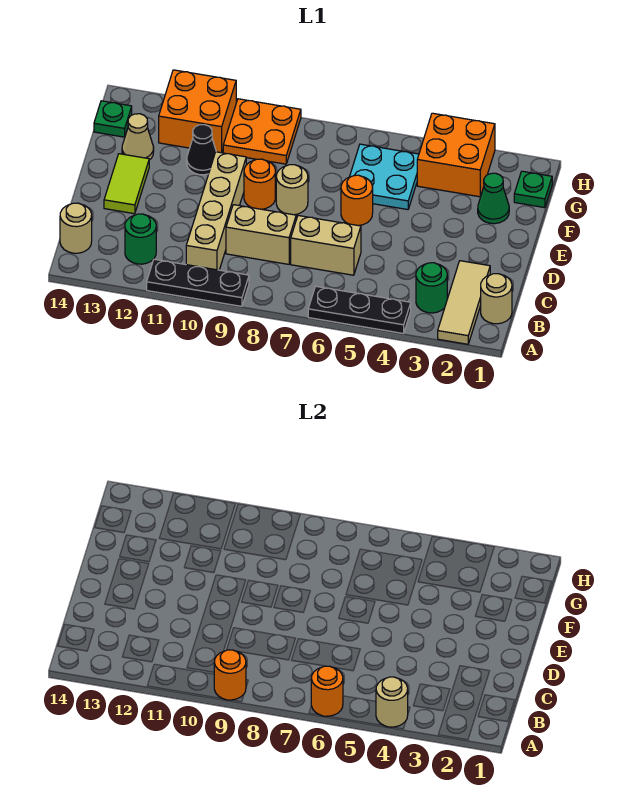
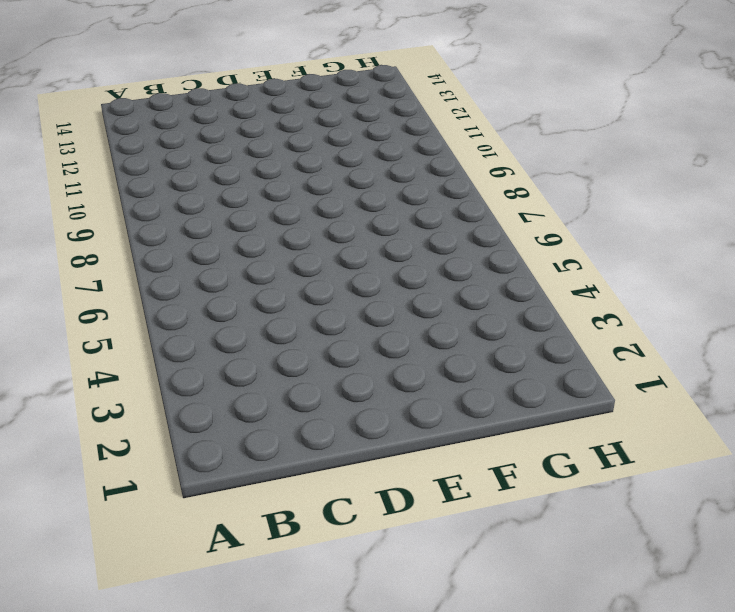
none -> tan 1x3 tile [438,261,490,344]
none -> black 1x3 plate [308,286,411,334]
none -> black 1x3 plate [147,259,249,306]

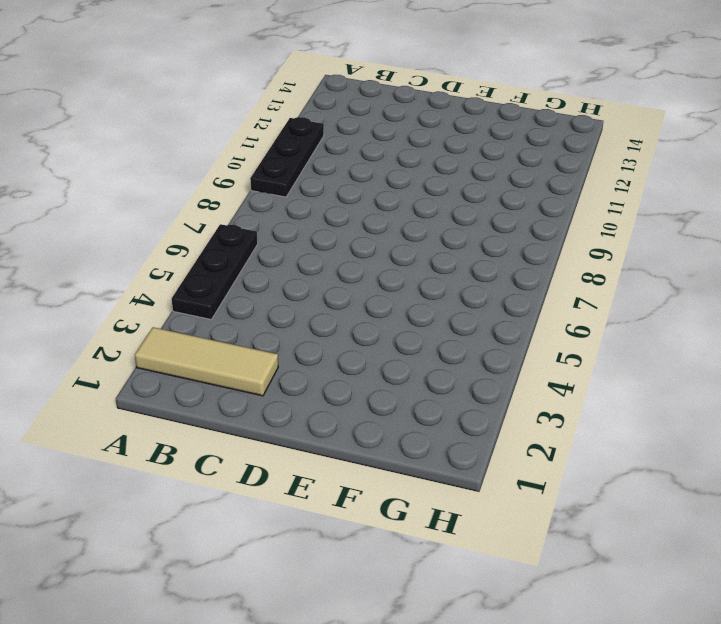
none -> tan 1x1 round brick [481,274,512,324]
none -> green 1x1 round brick [416,263,447,313]
none -> tan 1x4 brick [186,152,246,270]

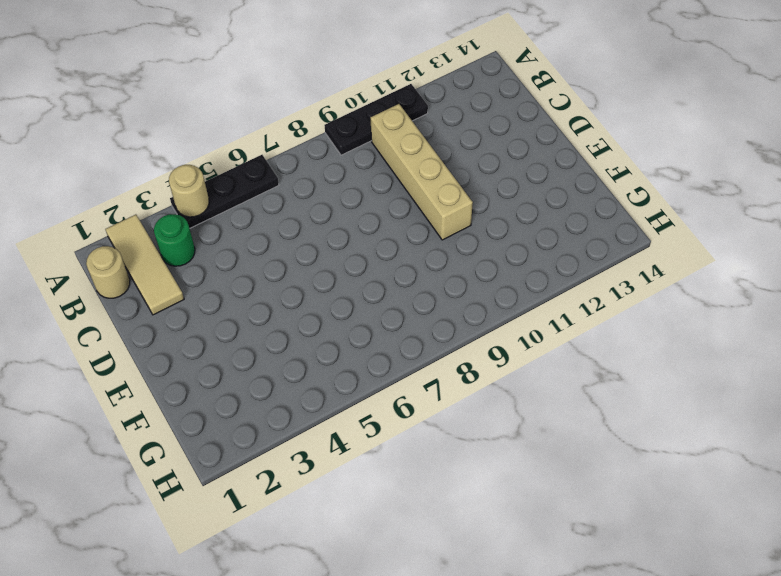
none -> green 1x1 round brick [125,214,156,264]
none -> tan 1x1 round brick [60,203,92,253]
none -> tan 1x2 brick [291,216,361,275]

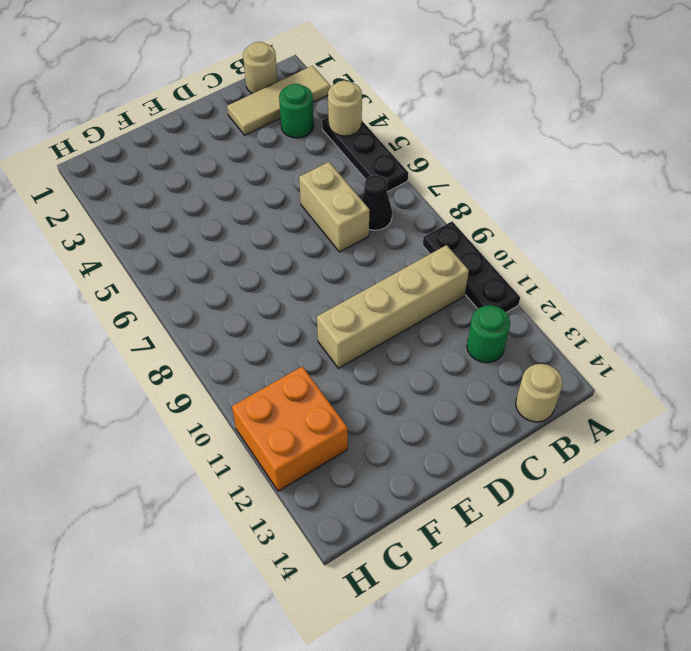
black 1x1 cone [361,175,392,230] -> black 1x1 cone moved to [187,125,216,175]
none -> tan 1x2 brick [226,205,296,264]
none -> lime 1x2 tile [104,154,149,214]
none -> orange 1x1 round brick [341,175,373,226]

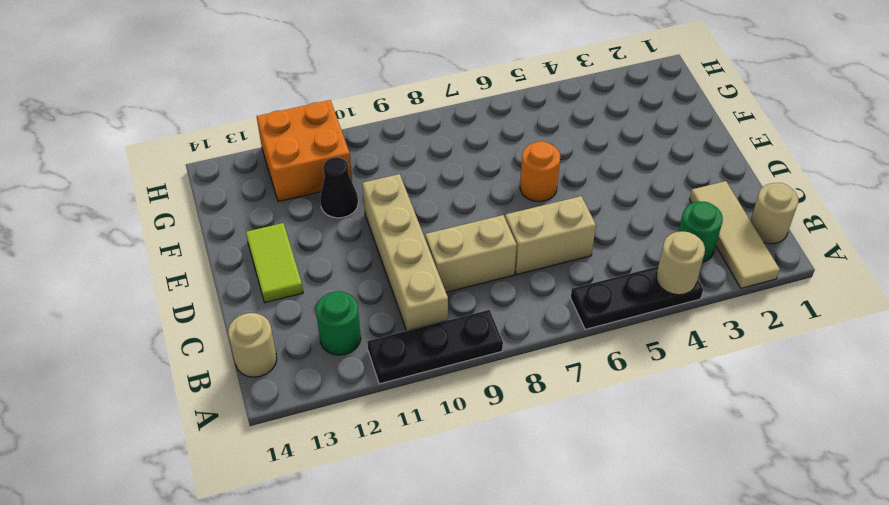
none -> tan 1x1 round brick [276,165,308,215]
none -> orange 1x1 round brick [244,159,275,209]
none -> green 1x1 cone [478,173,509,224]

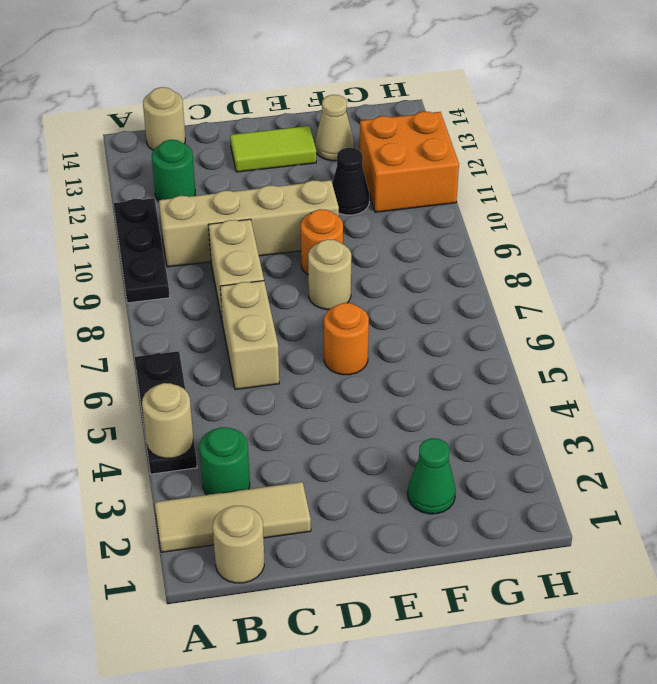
none -> cyan 2x2 plate [350,144,419,210]
none -> green 1x1 plate [514,171,552,208]
none -> orange 2x2 brick [417,113,495,197]

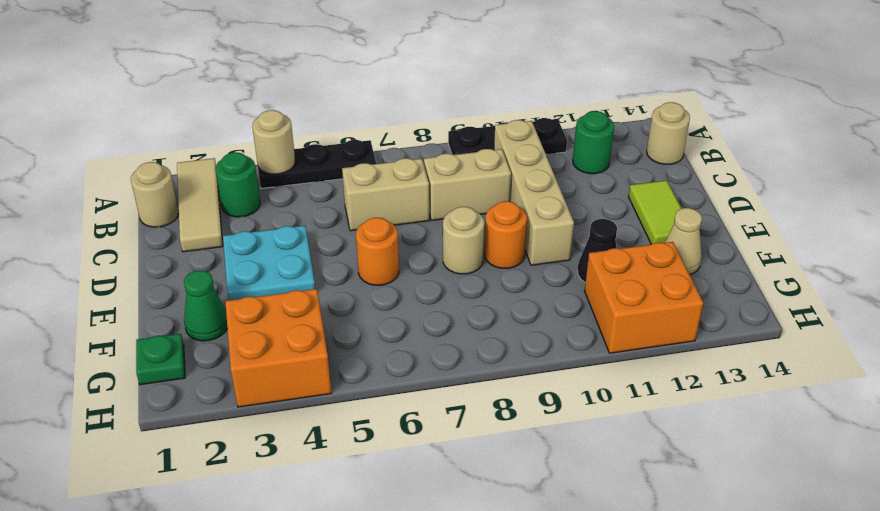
cyan 2x2 plate [223,226,315,300] -> cyan 2x2 plate moved to [350,144,419,210]
none -> orange 2x2 plate [223,99,301,164]
none -> green 1x1 plate [94,101,132,137]
none -> orange 1x1 round brick [311,666,343,716]

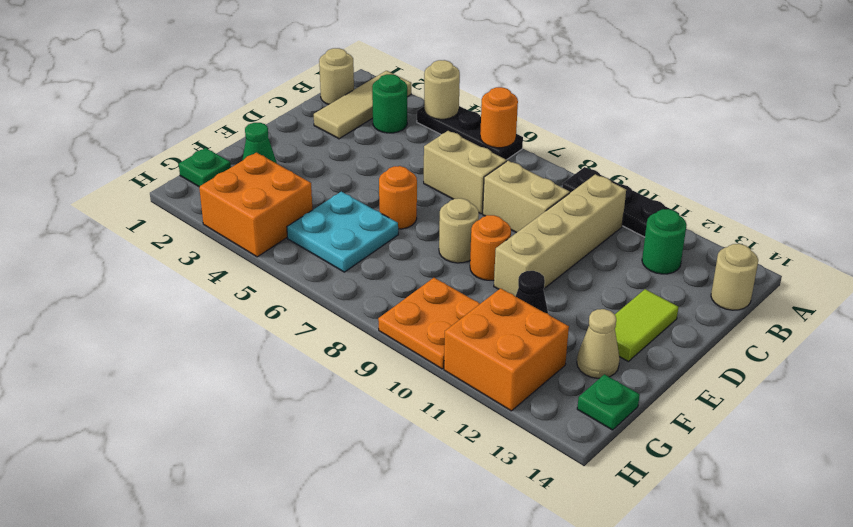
none -> orange 1x1 round brick [214,650,246,700]

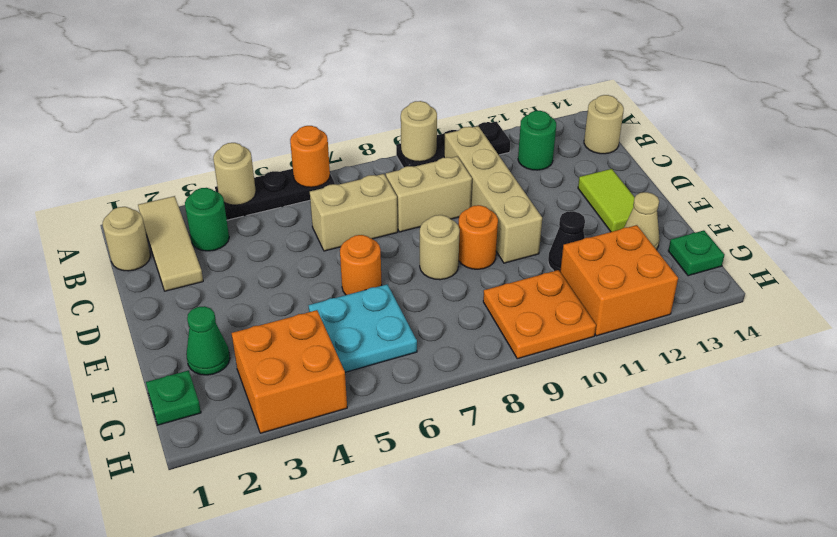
tan 1x1 round brick [401,101,437,162] -> orange 1x1 round brick [214,650,246,700]

